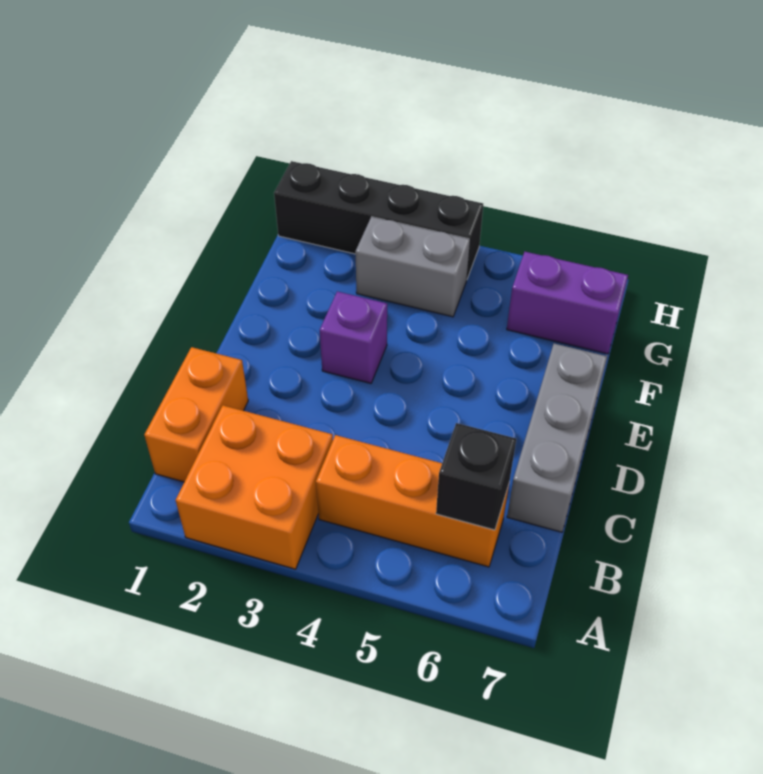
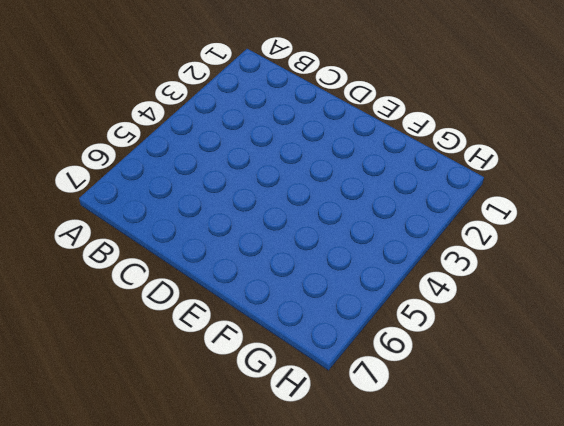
none -> orange 2x2 brick [176,405,333,569]
none -> orange 1x2 brick [144,347,248,482]

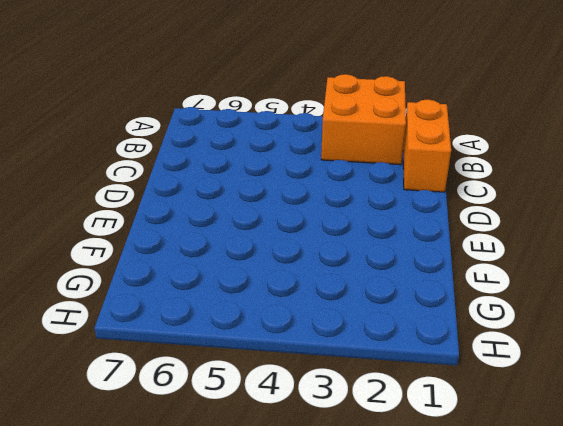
none -> orange 1x3 brick [316,435,509,567]
none -> grey 1x3 brick [507,344,607,532]

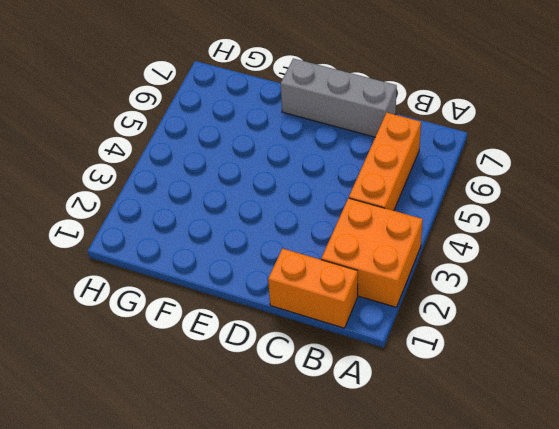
none -> purple 1x1 brick [320,291,387,383]
none -> grey 1x2 brick [355,217,470,317]

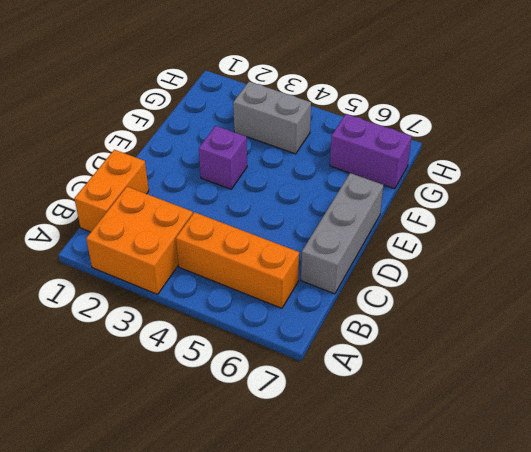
none -> black 1x4 brick [274,161,483,279]
none -> black 1x1 brick [436,423,516,530]

